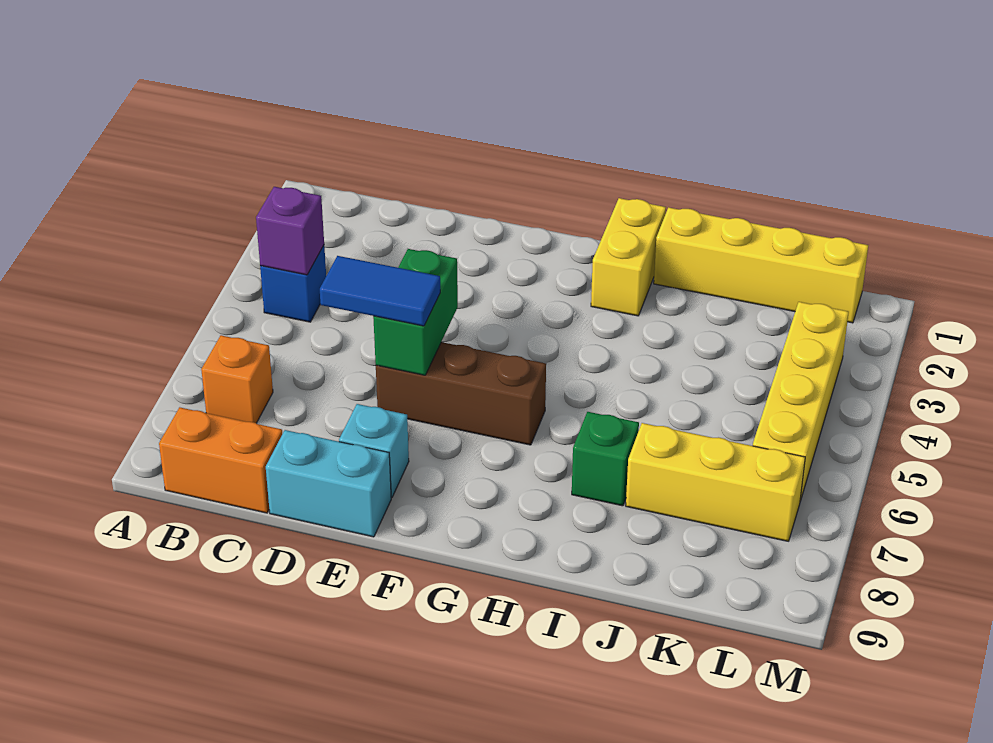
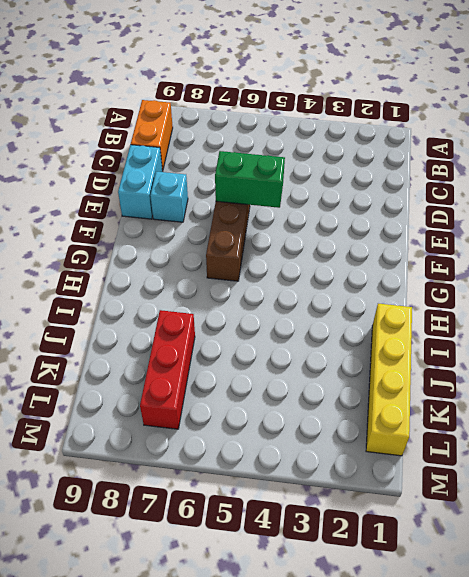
red 1x3 brick [140,310,195,429] -> yellow 1x3 brick [626,423,805,541]
none -> blue 1x1 brick [260,246,326,322]
none -> orange 1x1 brick [201,335,273,423]
none -> yellow 1x2 brick [591,198,666,316]

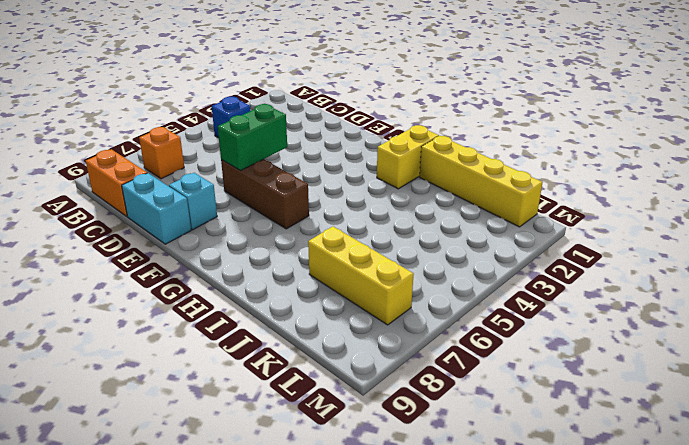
none -> green 1x1 brick [572,412,639,506]
none -> yellow 1x4 brick [753,302,849,501]
none -> purple 1x1 brick [256,187,324,275]

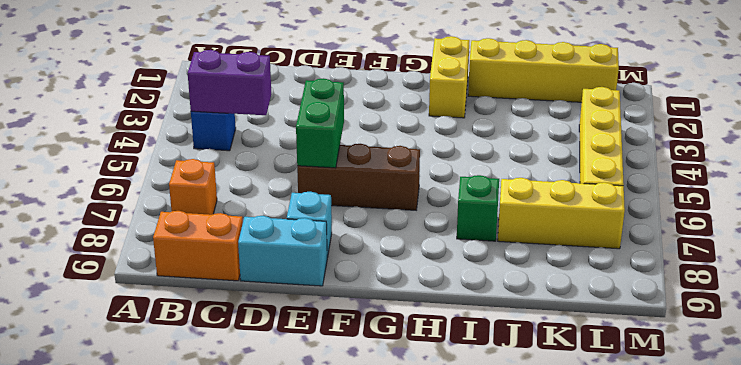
purple 1x2 brick [188,50,271,115] -> purple 1x1 brick [256,187,324,275]
none -> blue 1x2 tile [320,256,440,326]

